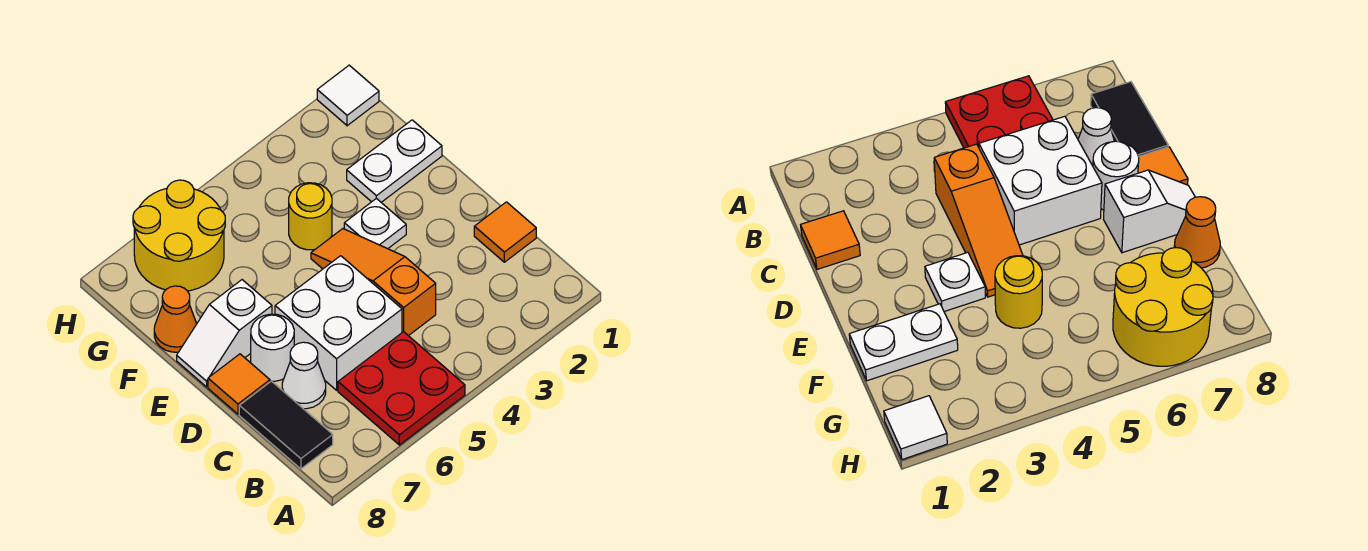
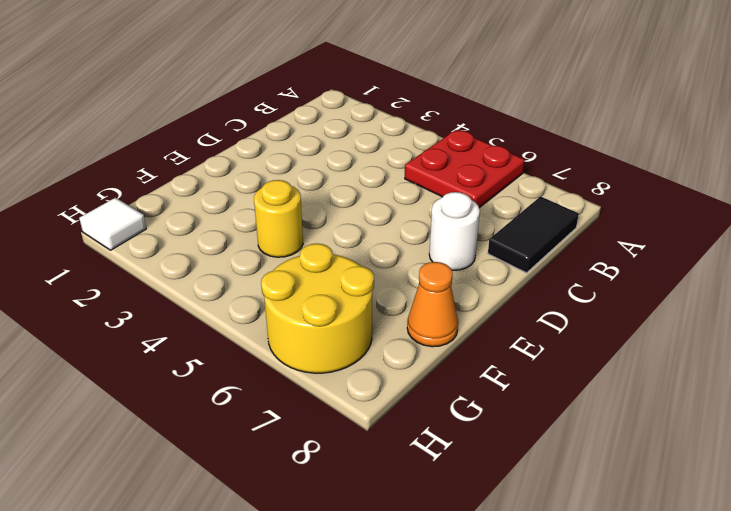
none -> orange 1x1 tile [474,202,536,262]
none -> orange 1x3 slope [311,229,436,336]
none -> white 2x2 brick [275,256,402,390]

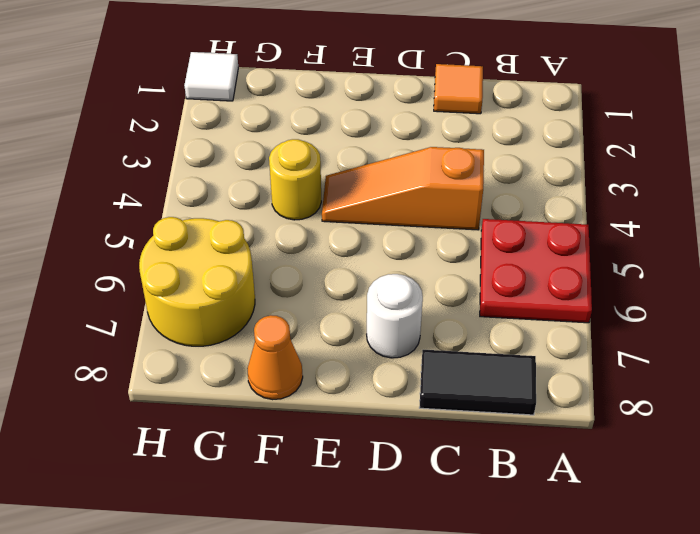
none -> white 2x2 brick [275,256,402,390]
none -> white 1x1 cone [282,342,326,409]
none -> orange 1x1 tile [208,354,270,414]

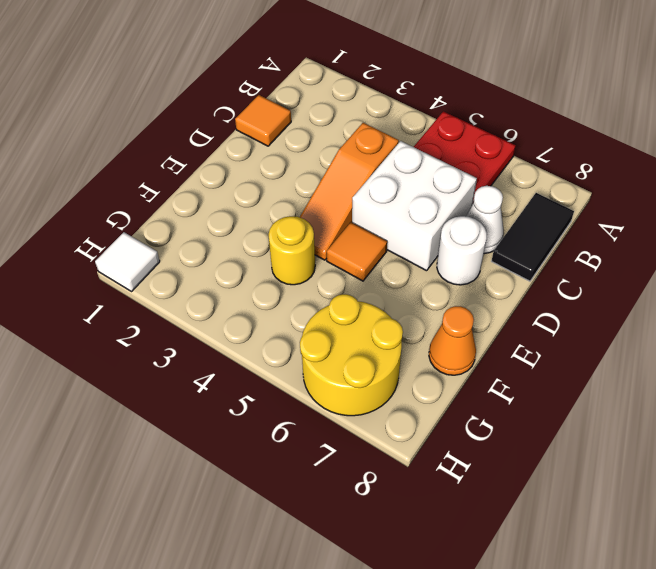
orange 1x1 tile [327,222,387,281] -> orange 1x1 tile moved to [208,354,270,414]
none -> white 1x1 plate [344,198,406,249]
none -> white 1x2 slope [177,280,272,387]
none -> white 1x2 plate [347,120,442,202]

